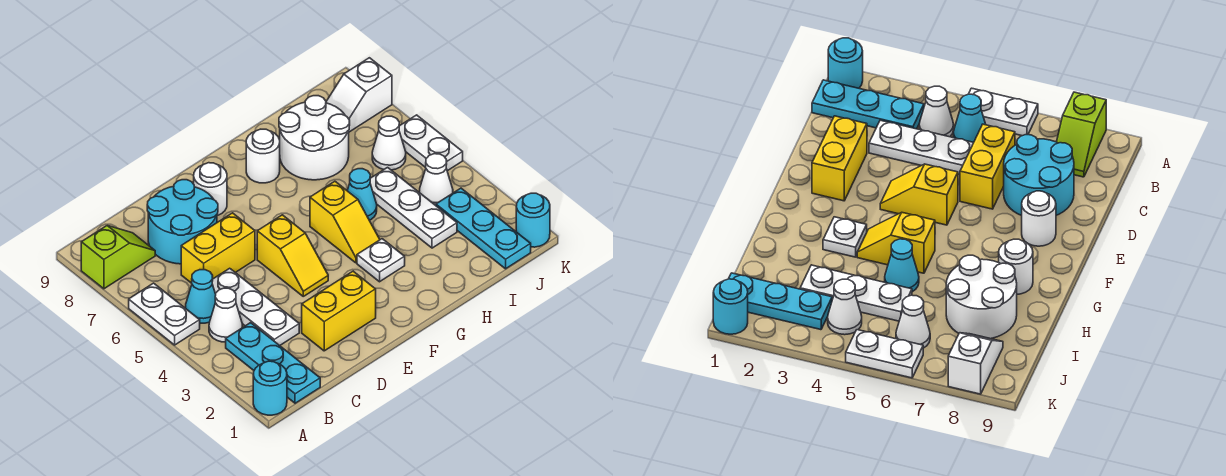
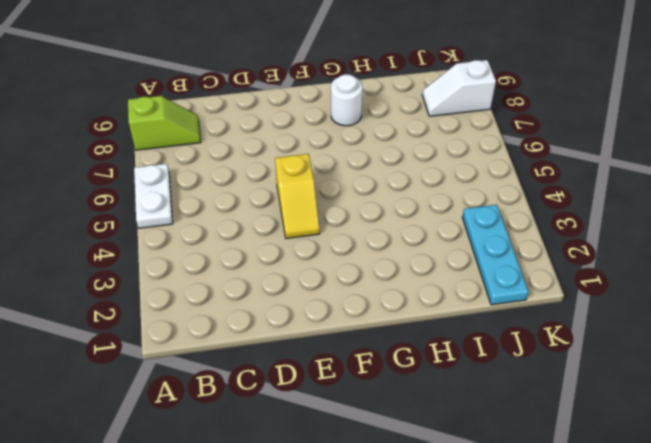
none -> cyan 1x1 round brick [253,361,287,415]
none -> cyan 1x3 plate [226,323,320,403]
none -> white 1x1 cone [209,288,242,342]

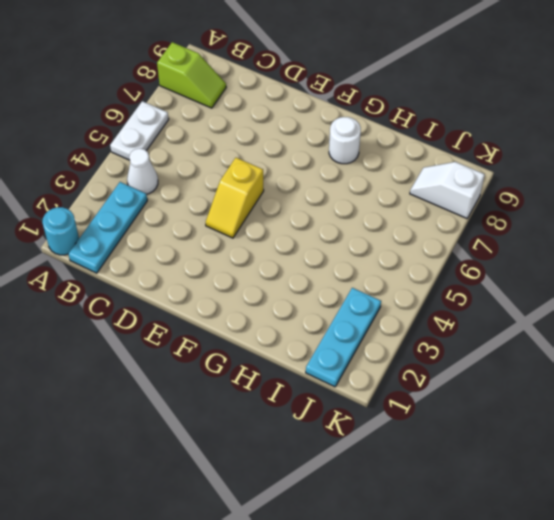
none -> cyan 1x1 cone [185,270,216,323]
none -> white 1x3 plate [212,268,299,346]
none -> yellow 1x2 brick [181,213,255,283]

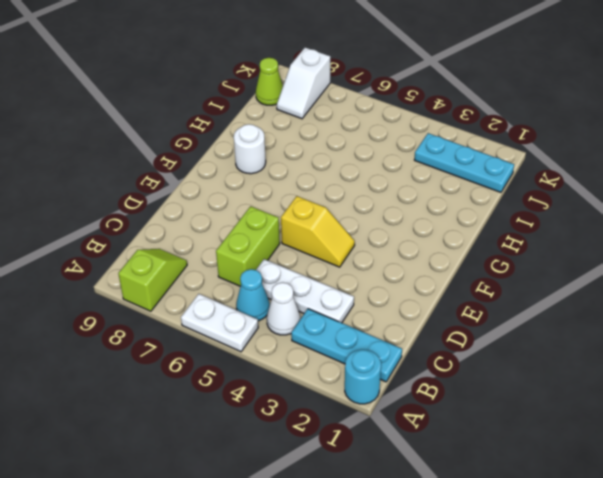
lime 1x2 brick [216,206,280,286] -> yellow 1x2 brick [181,213,255,283]
lime 1x1 cone [256,58,283,105] -> none
none -> cyan 2x2 round brick [147,180,218,264]
none -> yellow 1x2 brick [302,271,376,351]
none -> white 1x1 round brick [194,163,227,216]

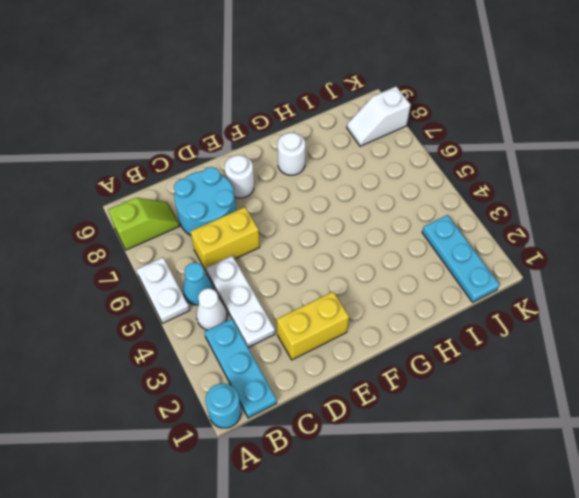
none -> yellow 1x2 slope [257,215,328,296]
none -> white 1x1 plate [357,239,405,282]
none -> yellow 1x2 slope [310,181,380,263]

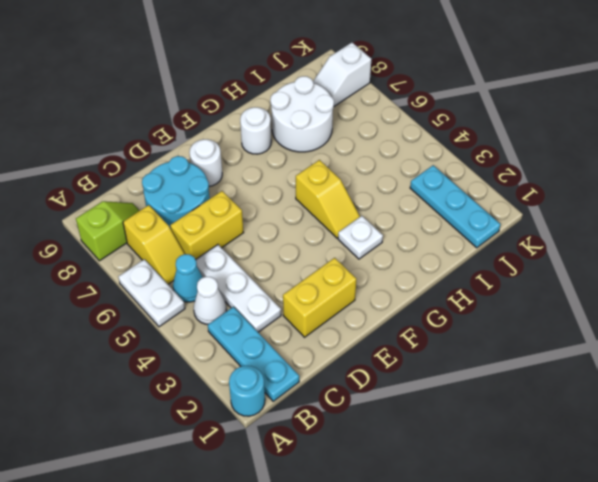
yellow 1x2 slope [123,205,185,284] -> yellow 1x2 slope moved to [257,215,328,296]
none -> cyan 1x1 cone [347,169,377,220]
none -> white 1x3 plate [370,168,457,248]
none -> white 1x1 cone [419,154,453,205]

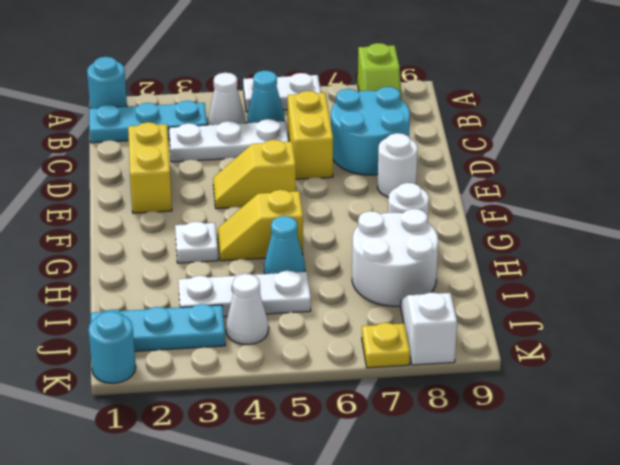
yellow 1x1 plate [362,323,410,368] -> none
none -> white 1x1 cone [372,116,406,170]
none -> white 1x2 plate [399,115,463,171]

